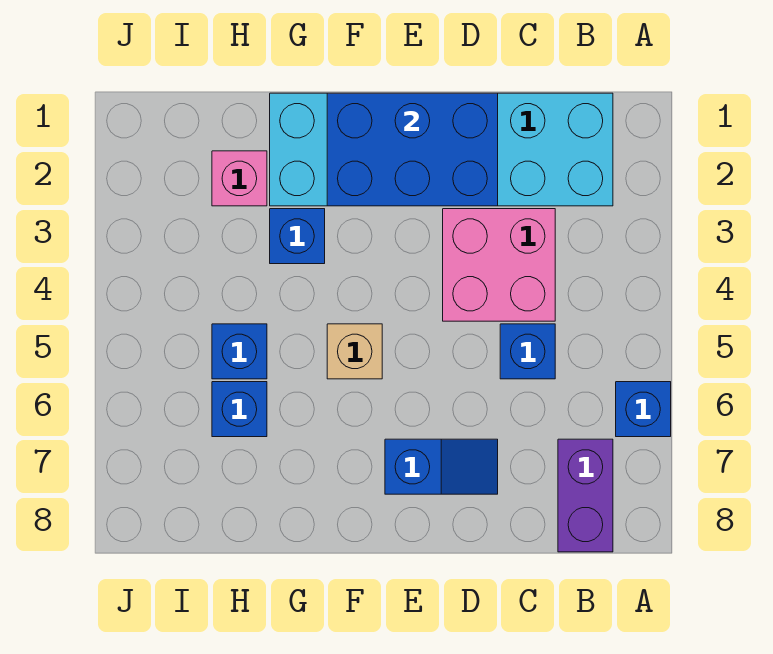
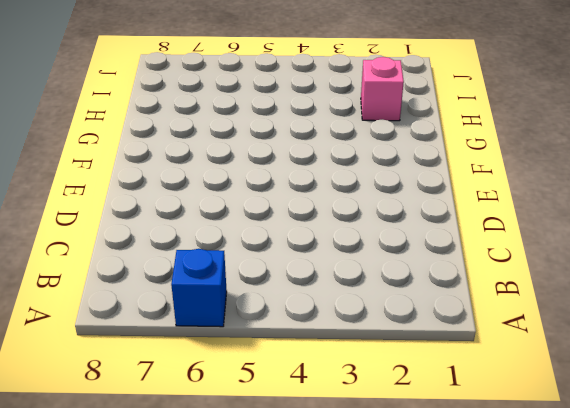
none -> cyan 2x6 brick [270,93,613,206]
none -> purple 1x2 brick [558,439,613,552]
none -> pink 2x2 brick [443,209,555,321]

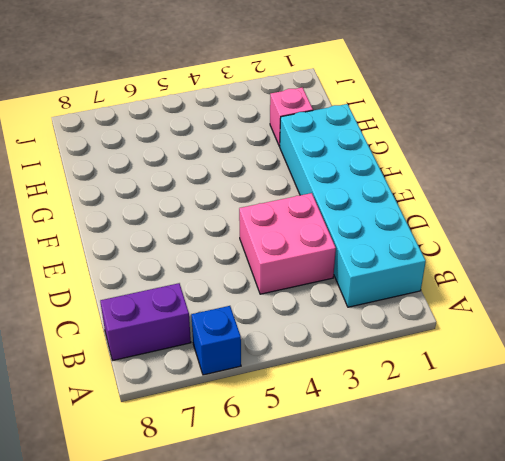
none -> blue 1x1 brick [500,324,555,379]
none -> blue 1x2 slope [385,439,498,494]
none -> tan 1x1 brick [327,324,382,379]

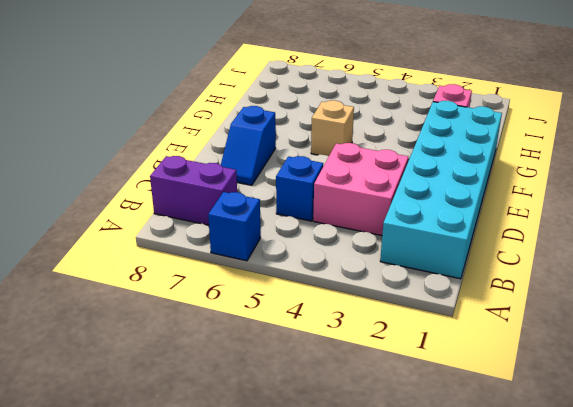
none -> blue 1x1 brick [270,209,325,264]
none -> blue 1x1 brick [212,324,267,379]
none -> blue 1x1 brick [212,382,267,437]

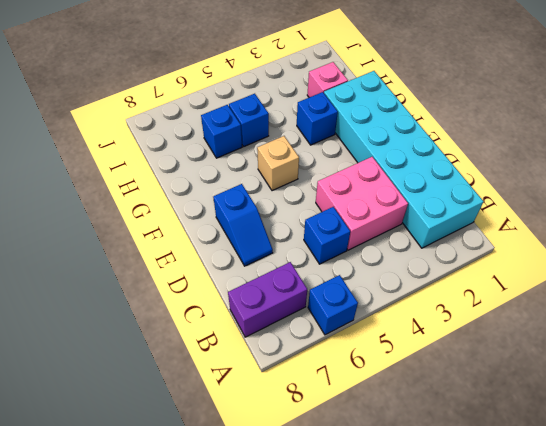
none -> blue 2x3 brick [327,93,498,206]

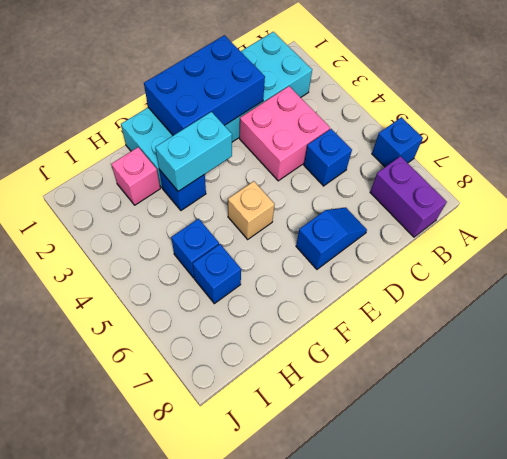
cyan 1x2 brick [155,112,232,191] -> none

